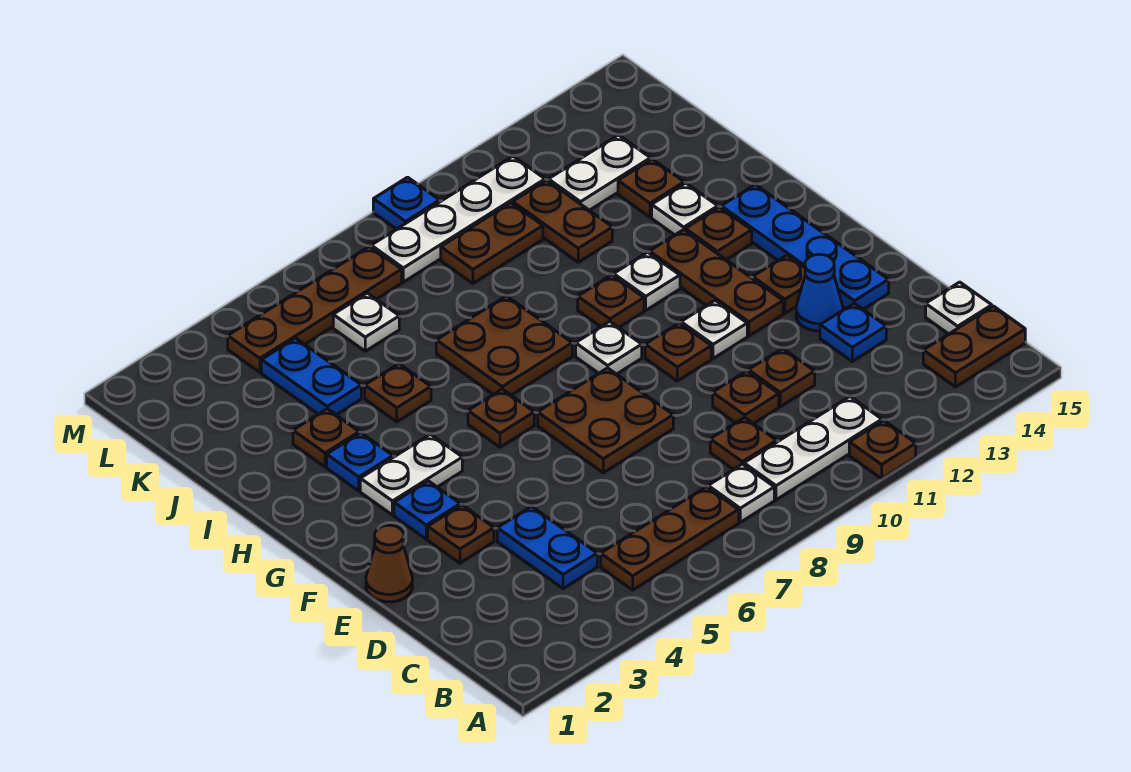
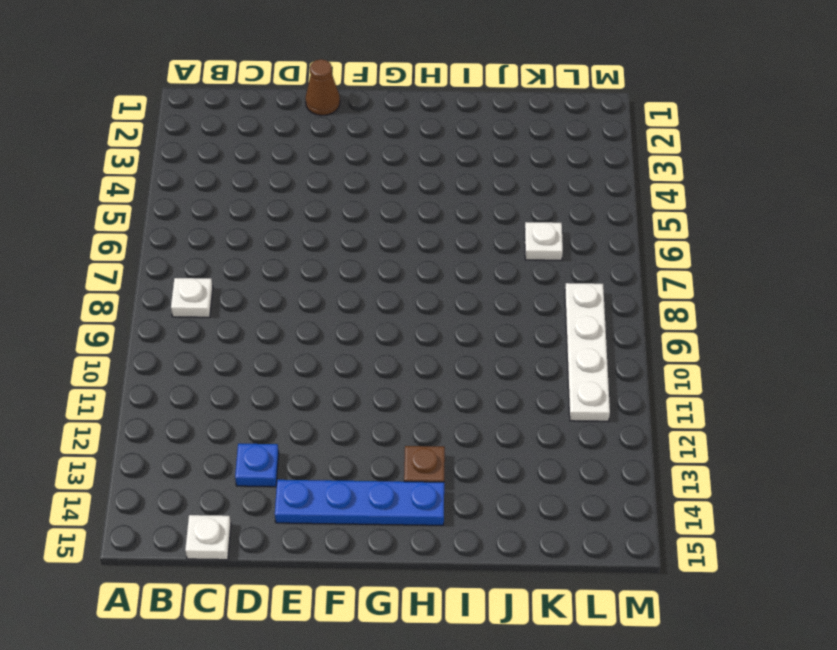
none -> brown 1x1 plate [849,420,916,479]
none -> brown 1x3 plate [601,487,739,590]
none -> white 1x3 plate [744,397,882,500]
none -> brown 1x2 plate [923,306,1025,387]

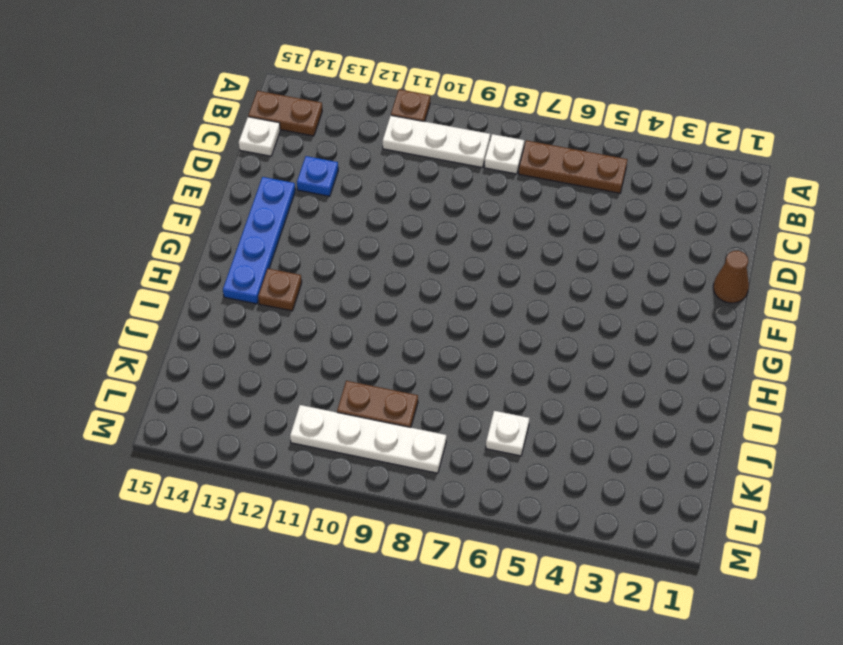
none -> blue 1x2 plate [497,506,597,589]
none -> brown 1x1 plate [710,417,777,470]
none -> brown 1x1 plate [713,371,779,424]
none -> brown 1x1 plate [748,348,815,407]

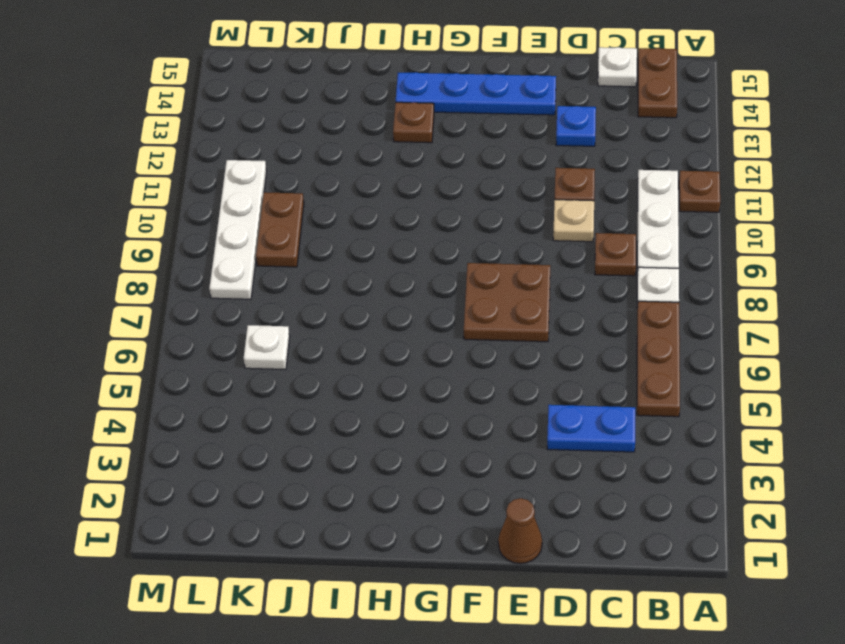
tan 1x1 plate [553,200,594,242] -> brown 1x1 plate [713,371,779,424]
none -> brown 1x1 plate [428,505,494,563]
none -> blue 1x1 cone [796,254,843,331]
none -> blue 1x1 plate [394,481,460,539]
none -> brown 1x1 plate [645,323,711,381]

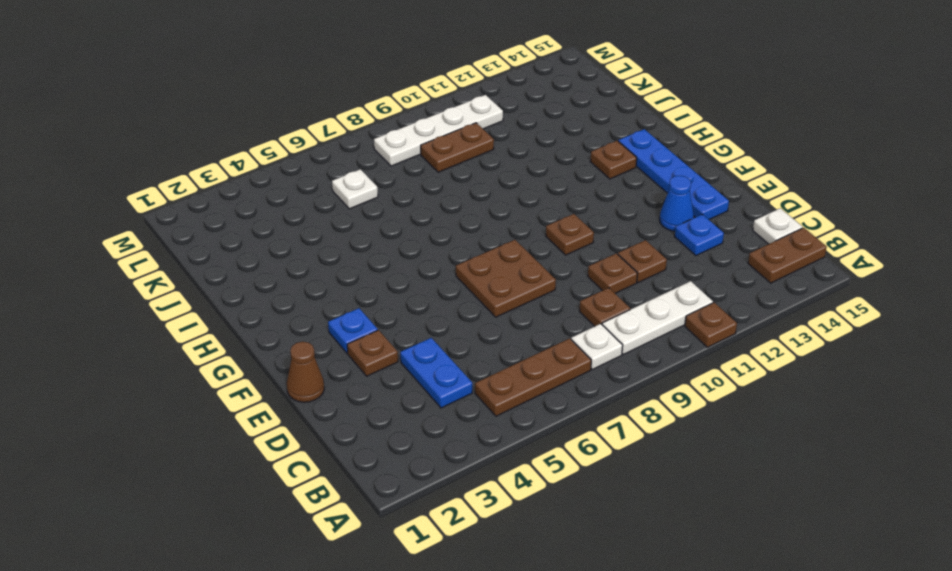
none -> white 1x1 plate [681,300,747,358]
none -> brown 1x3 plate [650,230,783,336]
none -> brown 1x1 plate [753,255,805,313]
none -> white 1x2 plate [360,434,462,515]

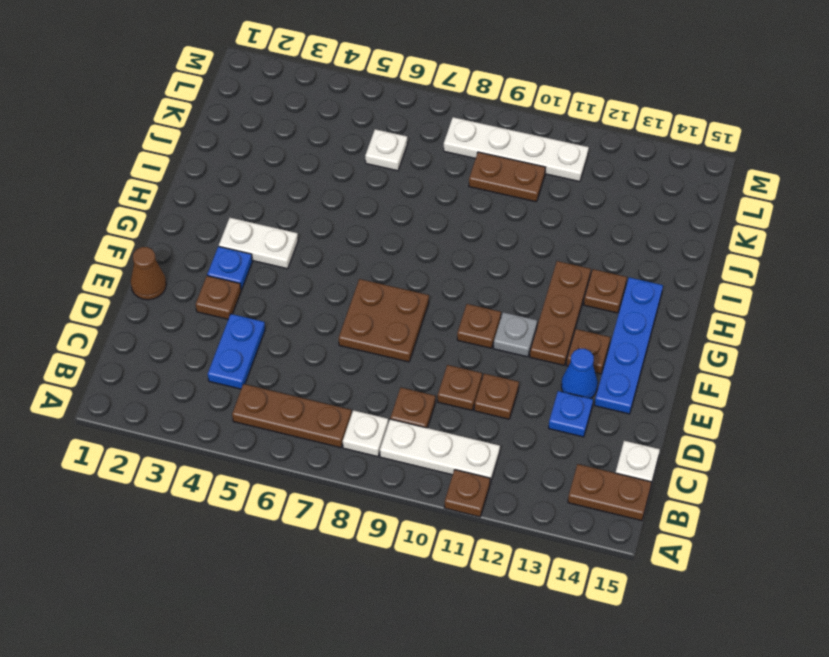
grey 1x1 plate [493,312,537,357] -> white 1x1 plate [681,300,747,358]
none -> brown 1x1 plate [468,389,534,447]
none -> white 1x1 plate [576,321,642,374]
none -> blue 1x1 plate [327,433,393,491]
none -> brown 2x2 plate [436,296,572,395]

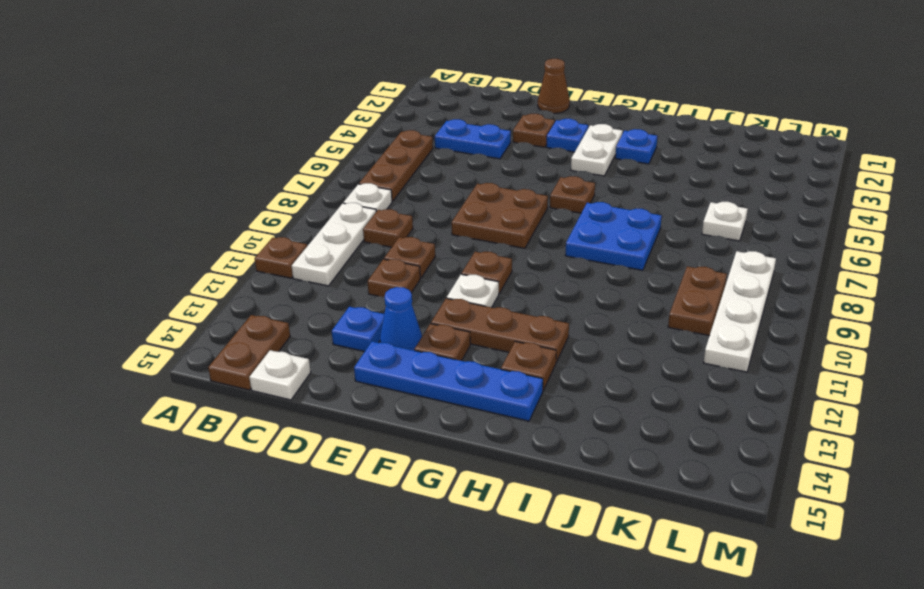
blue 2x2 plate [565,202,662,270] -> brown 2x2 plate [436,296,572,395]
none -> white 1x1 plate [576,321,642,374]
none -> brown 1x1 plate [578,275,644,328]
none -> white 1x1 plate [614,252,680,310]
none -> brown 1x1 plate [293,409,359,467]

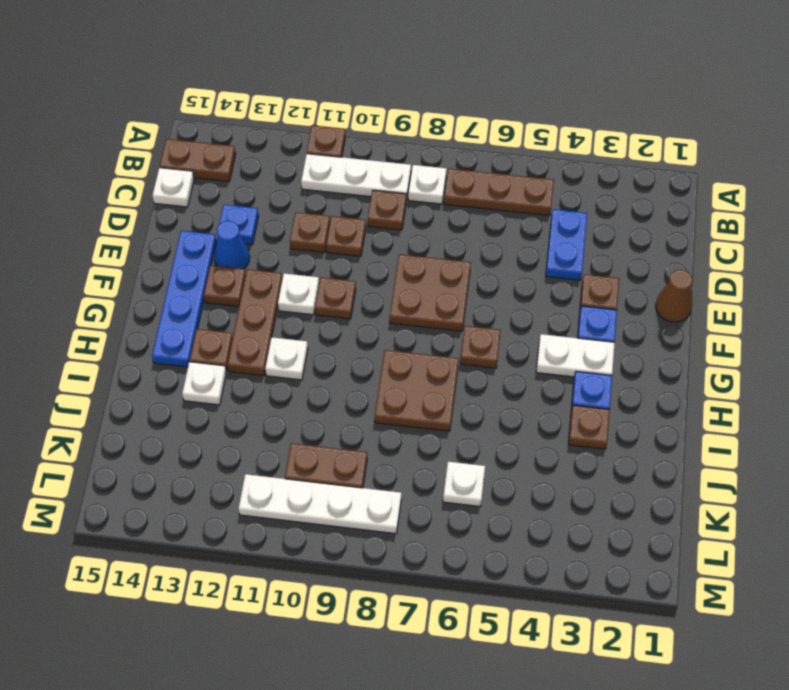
none -> white 1x1 plate [576,321,642,374]
none -> brown 1x1 plate [578,275,644,328]
none -> brown 1x1 plate [365,364,431,422]
none -> blue 1x2 plate [261,338,361,415]

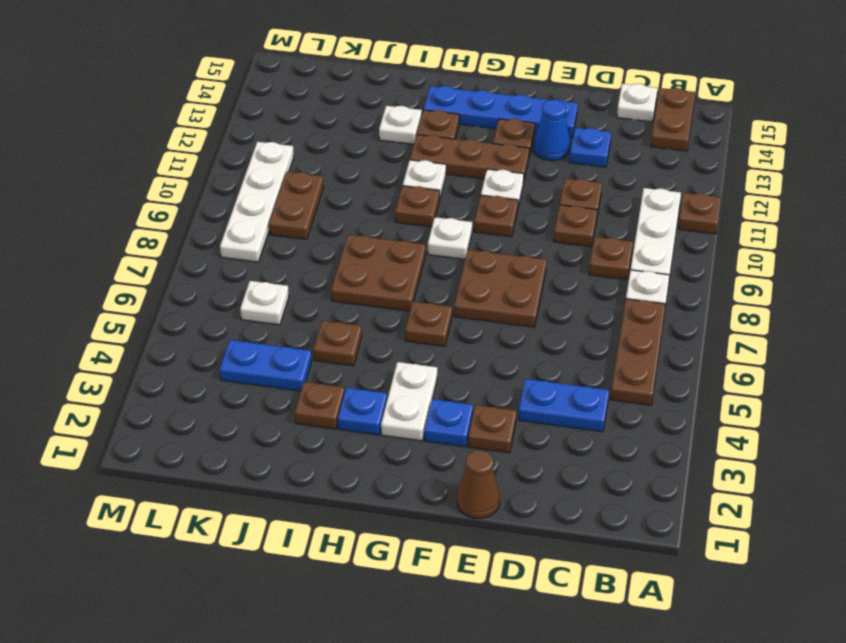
none -> brown 1x2 plate [513,180,612,262]
none -> brown 1x1 plate [618,159,684,217]
none -> white 1x2 plate [548,135,651,210]
none -> brown 1x4 plate [228,247,402,372]

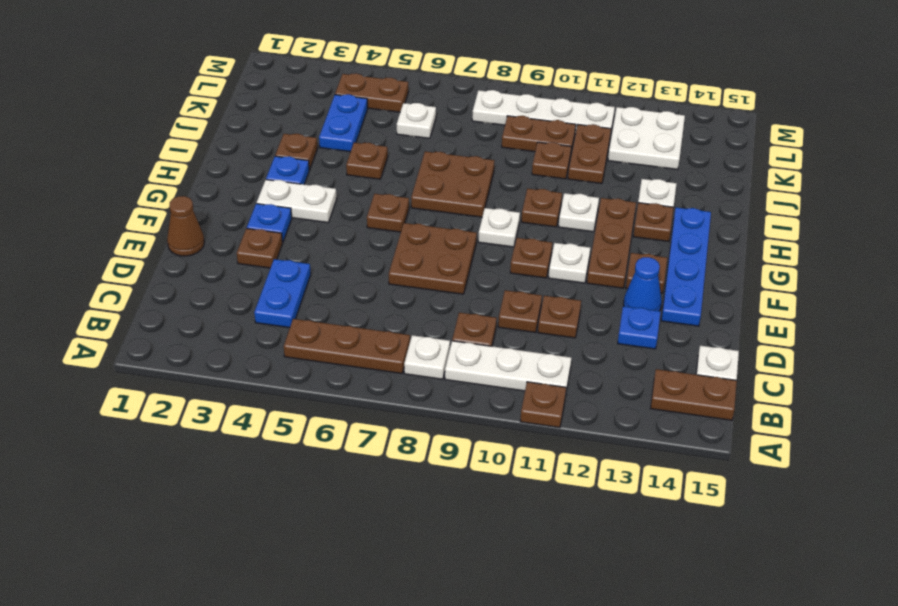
brown 1x1 plate [532,142,571,179] -> brown 1x1 plate moved to [618,159,684,217]
white 2x2 plate [608,107,685,169] -> white 1x2 plate [548,135,651,210]
brown 1x2 plate [335,73,408,112] -> brown 1x4 plate [228,247,402,372]
none -> blue 1x1 plate [373,177,440,229]

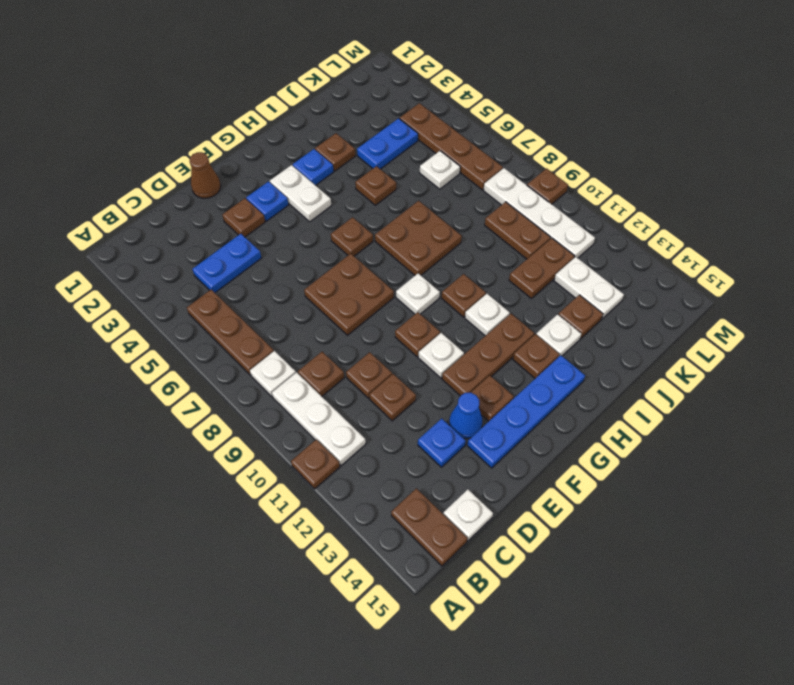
brown 1x1 plate [527,169,568,204] -> blue 1x1 plate [373,177,440,229]

